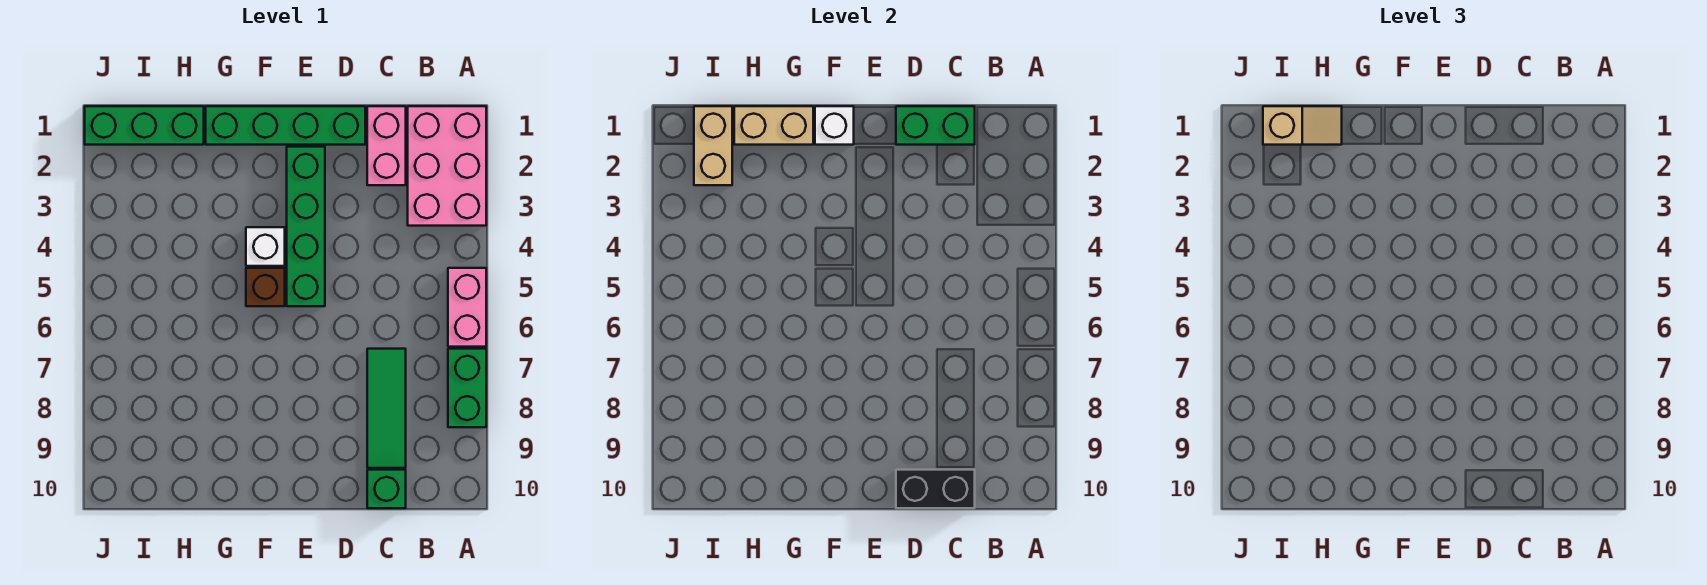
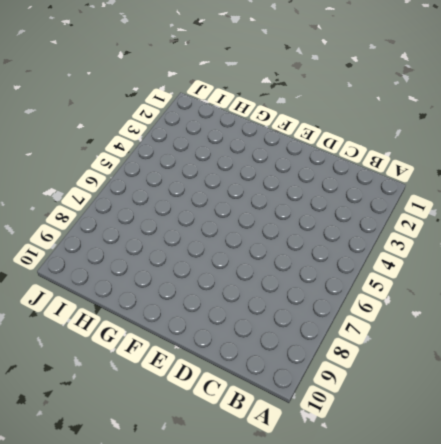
none -> pink 2x3 brick [408,106,486,226]
none -> pink 1x2 brick [448,268,486,347]
none -> green 1x2 brick [448,349,486,427]

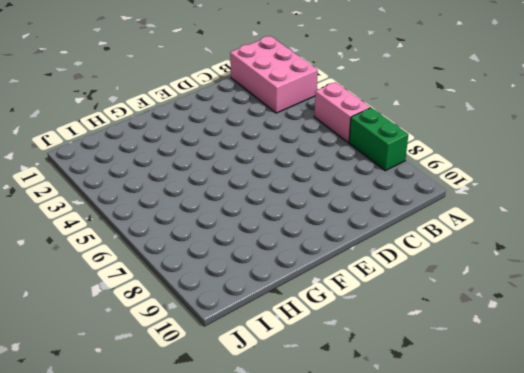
none -> pink 1x2 brick [367,106,406,185]
none -> green 1x3 tile [367,349,406,468]
none -> green 1x1 brick [367,470,406,508]

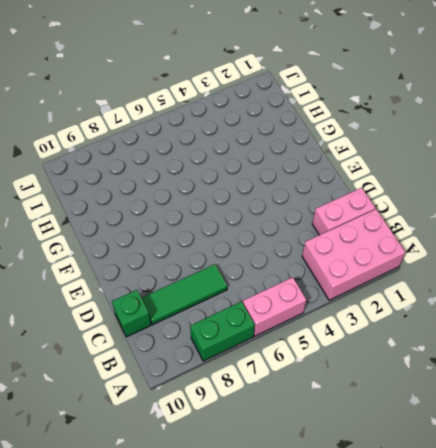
none -> green 1x4 brick [206,106,365,145]
none -> green 1x4 brick [287,147,325,306]
none -> white 1x1 brick [246,227,285,266]

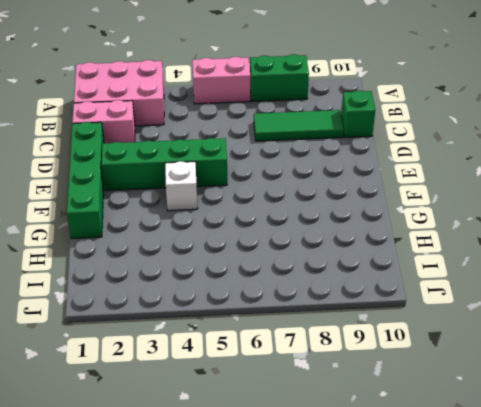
none -> brown 1x1 brick [246,268,285,306]
none -> green 1x3 brick [85,106,204,145]
none -> green 1x2 brick [896,106,975,145]

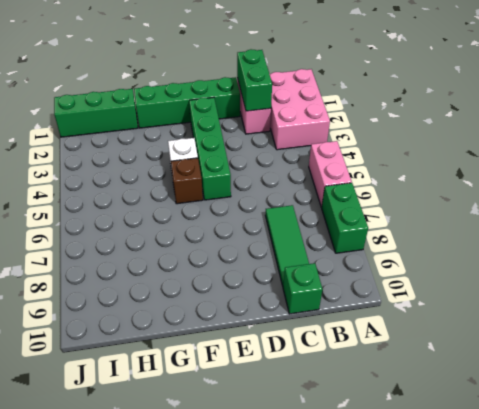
green 1x2 brick [237,49,272,111] -> green 1x2 brick turned to [896,106,975,145]
none -> black 1x2 brick [896,470,975,508]
none -> white 1x1 brick [815,106,854,145]
none -> tan 1x2 brick [734,106,813,145]

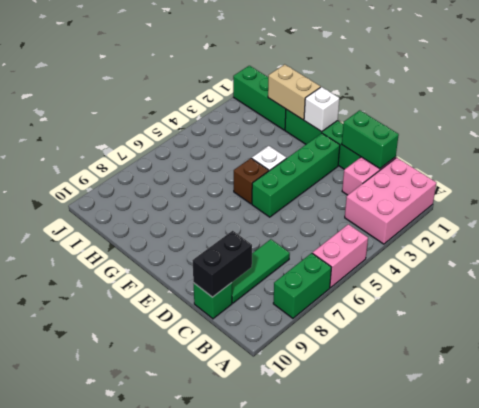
black 1x2 brick [192,231,252,297] -> black 1x2 brick turned to [896,470,975,508]
none -> tan 1x2 brick [694,106,732,185]
none -> tan 1x2 slope [1263,106,1342,145]

